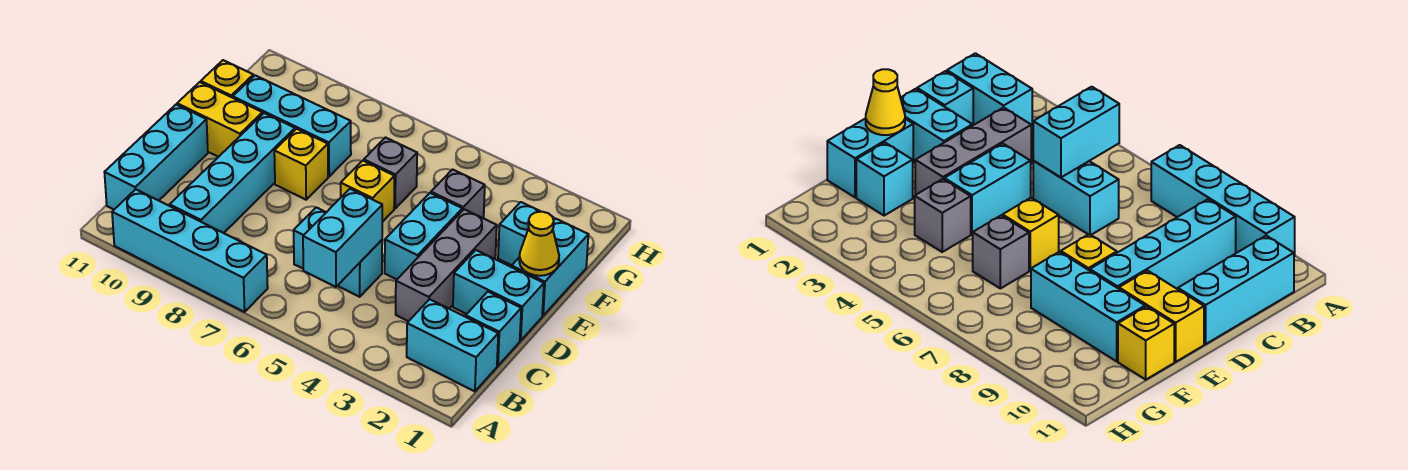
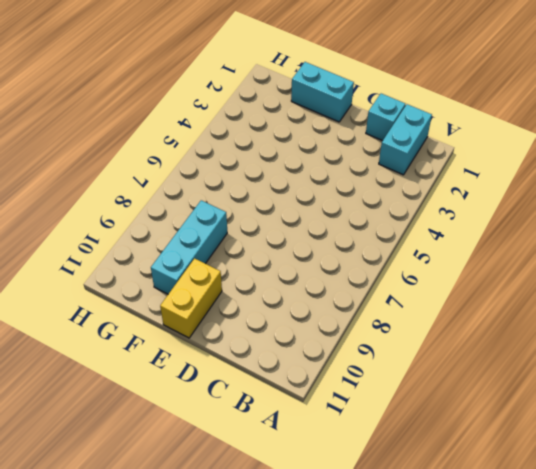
none -> cyan 1x4 brick [112,189,268,312]
none -> cyan 1x4 brick [170,113,295,233]
none -> cyan 1x3 brick [104,105,208,209]

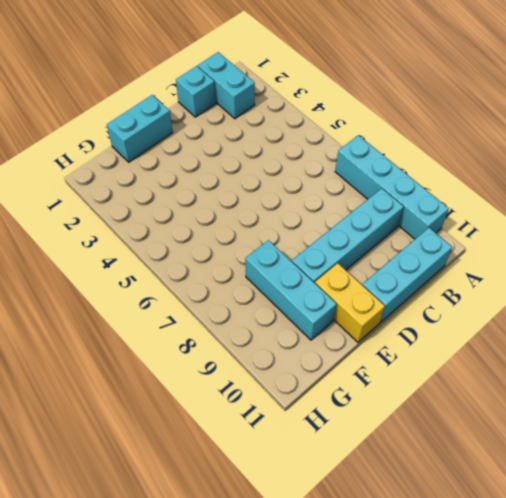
none -> grey 1x3 brick [396,209,497,321]
none -> cyan 1x2 brick [294,207,382,297]
none -> cyan 1x2 brick [453,250,544,341]

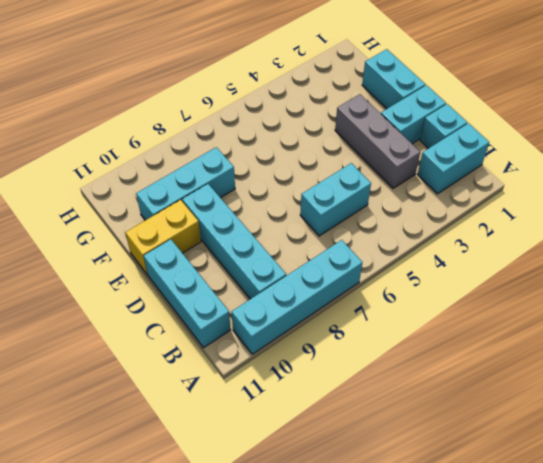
none -> cyan 1x2 brick [385,193,462,279]
none -> yellow 1x1 brick [341,161,395,222]
none -> yellow 1x1 brick [274,129,328,200]

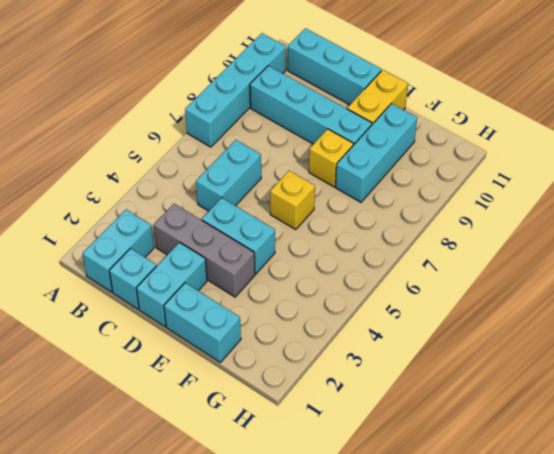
none -> cyan 1x1 brick [498,202,554,265]
none -> grey 1x1 brick [431,169,485,218]
none -> grey 1x1 brick [364,138,417,208]

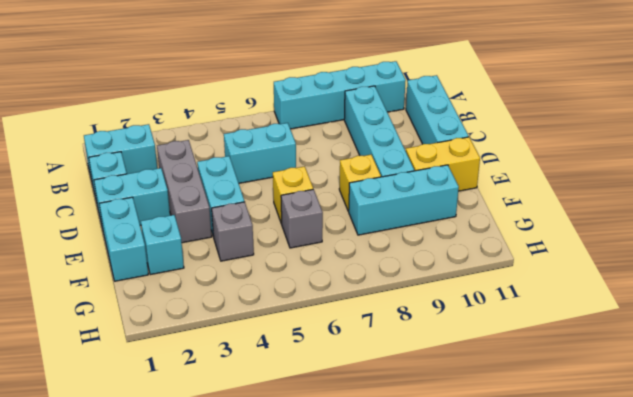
none -> yellow 1x1 brick [201,60,253,98]
none -> cyan 1x2 brick [303,189,382,287]
none -> yellow 1x1 cone [519,212,559,276]

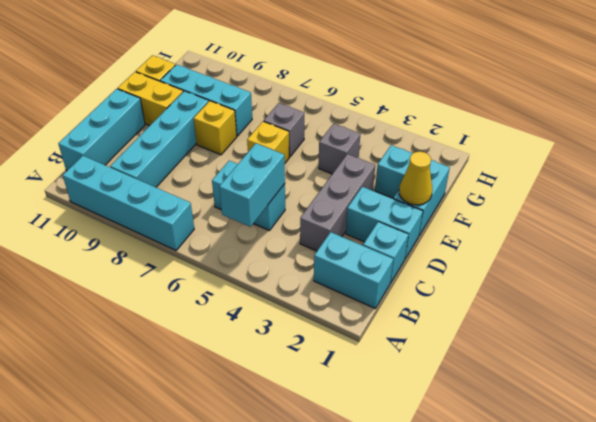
none -> cyan 1x2 brick [385,193,462,279]

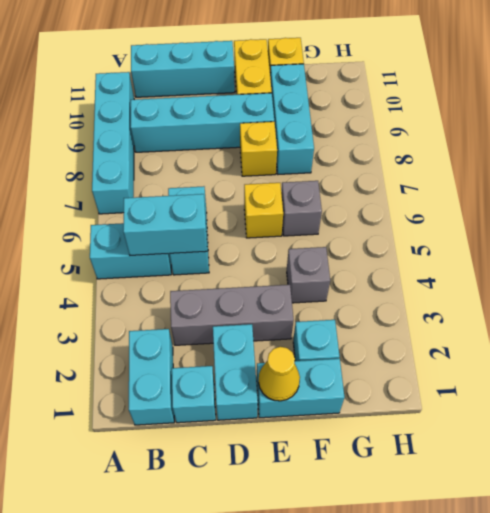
cyan 1x2 brick [90,223,171,279] -> cyan 1x2 brick moved to [385,193,462,279]

